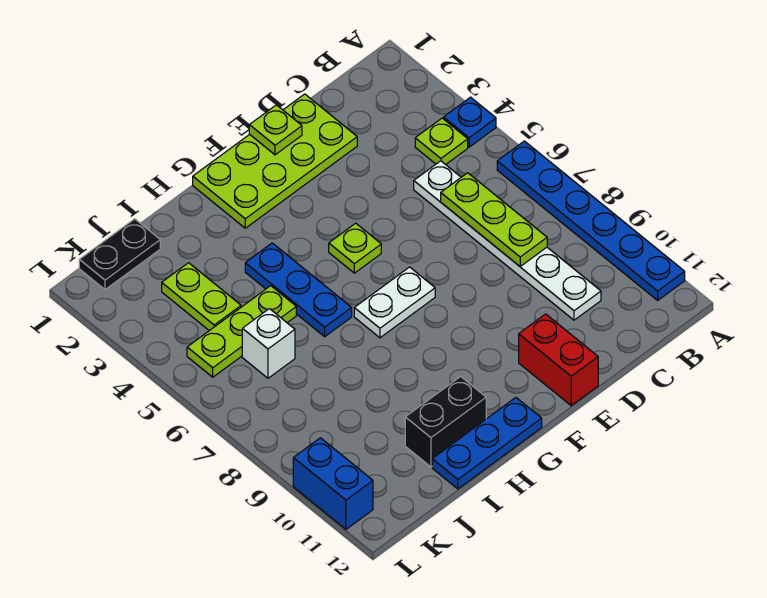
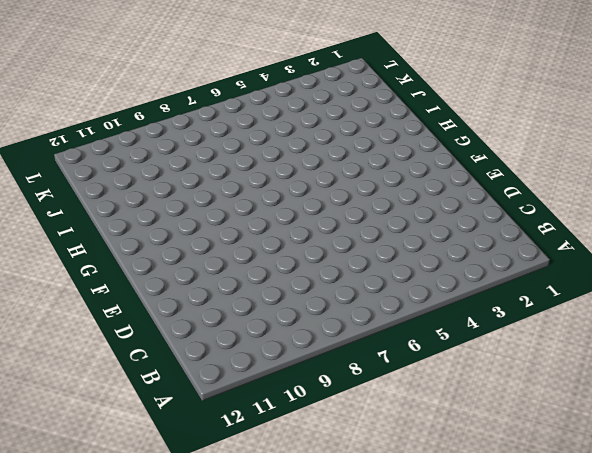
none -> blue 1x1 plate [444,97,496,147]
none -> blue 1x6 plate [497,141,685,300]
none -> lime 1x1 plate [415,118,468,165]

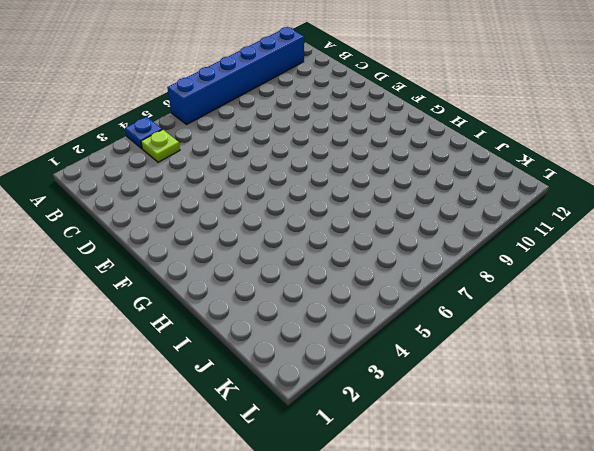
blue 1x6 brick [167,27,304,124] -> blue 1x6 plate [497,141,685,300]
none -> white 1x6 plate [414,161,601,320]
none -> lime 2x4 plate [193,94,357,228]
none -> red 1x2 brick [519,314,598,406]

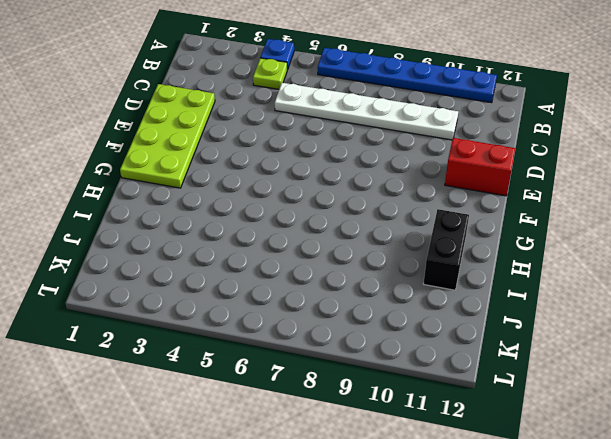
none -> lime 1x1 plate [329,223,381,273]
none -> white 1x2 plate [354,267,435,338]
none -> blue 1x3 plate [432,398,542,489]

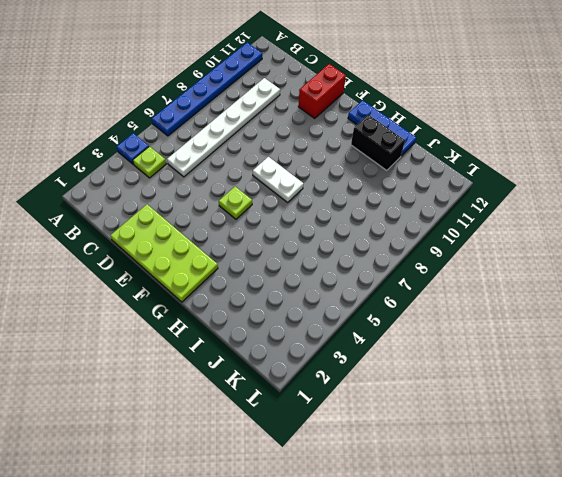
none -> blue 1x3 plate [245,243,352,337]
none -> lime 1x3 plate [187,286,296,377]
none -> black 1x2 plate [79,219,160,290]

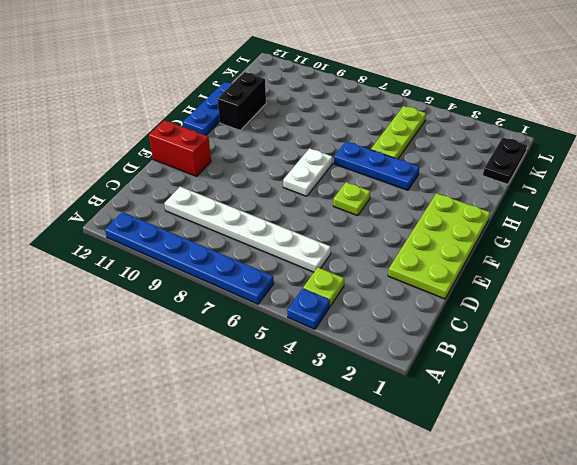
none -> lime 1x2 plate [162,263,241,331]
none -> white 1x1 brick [242,309,295,378]
none -> blue 1x2 brick [293,438,373,529]

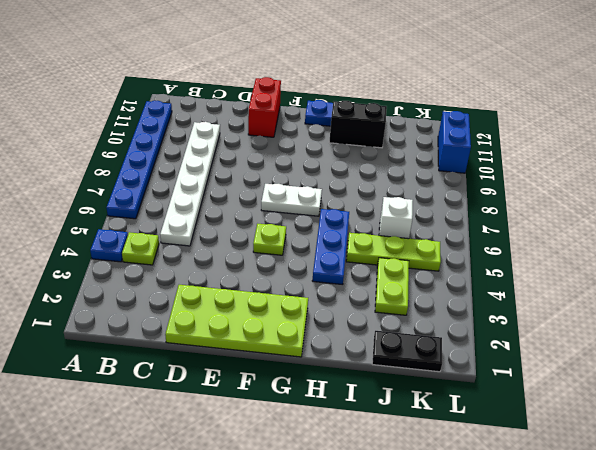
none -> lime 1x3 plate [441,173,547,266]
none -> lime 1x1 plate [249,105,302,155]

